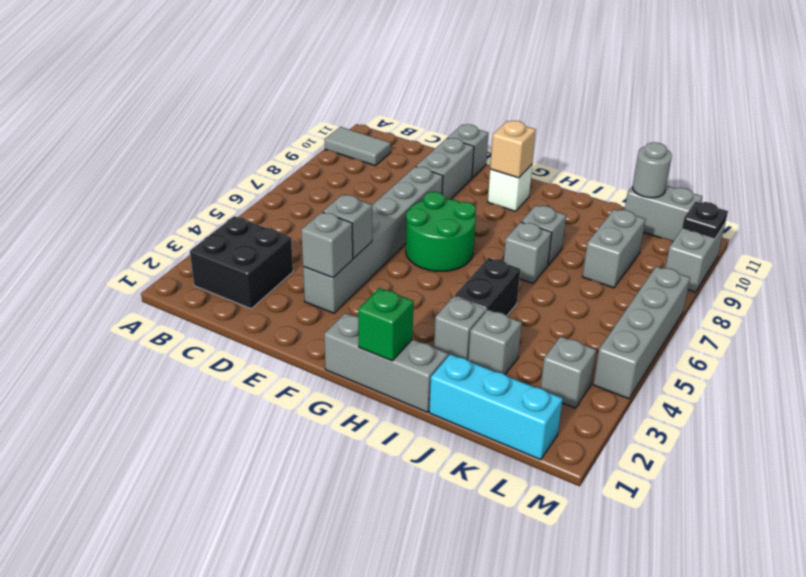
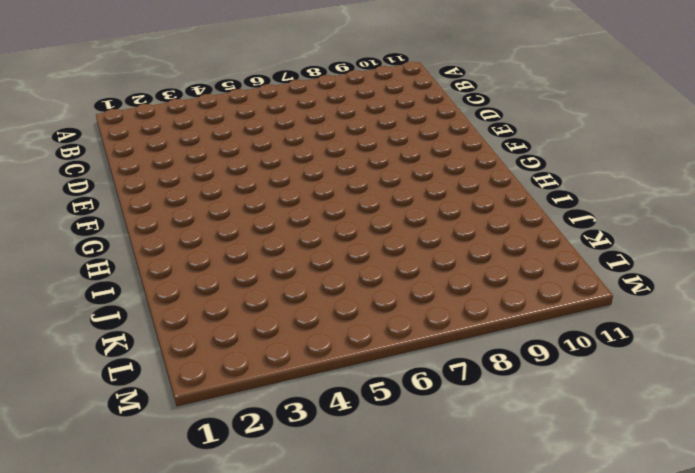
none -> grey 1x2 tile [324,127,391,166]
none -> black 2x2 brick [190,216,293,309]
none -> grey 1x6 brick [303,167,443,313]

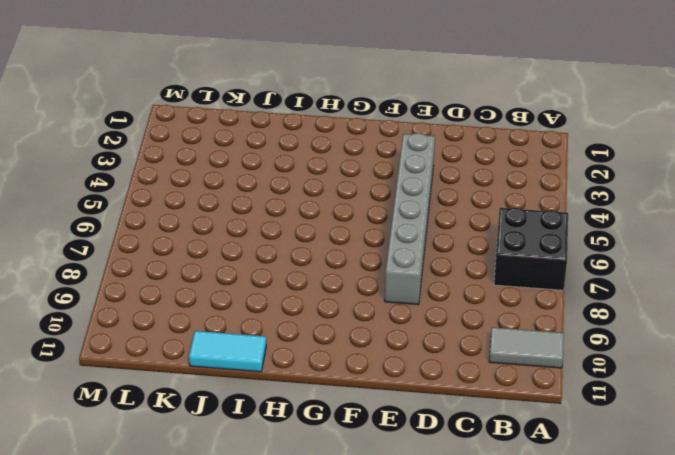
black 2x2 brick [494,207,568,290] -> black 2x2 brick moved to [190,216,293,309]
cyan 1x2 tile [189,331,266,372] -> none
none -> grey 1x2 brick [416,138,474,199]
none -> grey 1x1 brick [448,124,488,178]
none -> green 2x2 round brick [406,192,476,271]

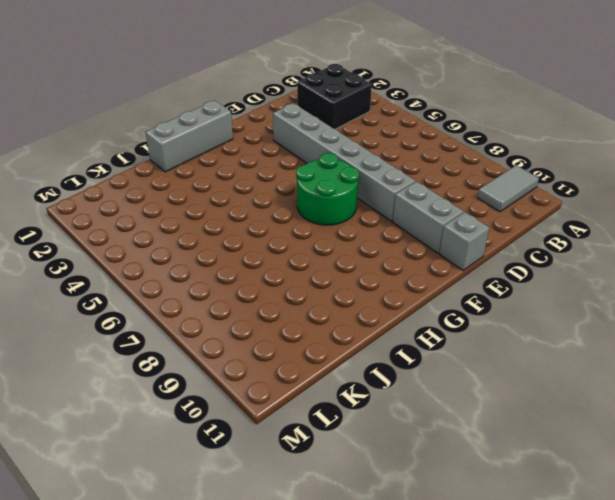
none -> white 1x1 brick [488,165,532,211]
none -> grey 1x1 brick [434,297,486,360]
none -> black 1x2 brick [454,258,520,316]

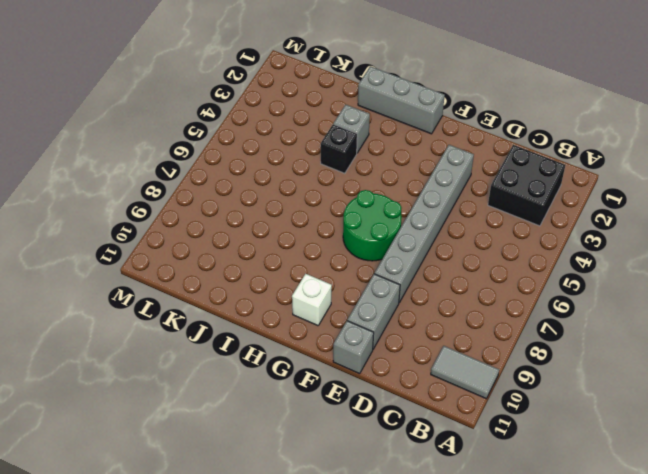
black 1x1 brick [321,124,357,173] -> black 1x2 brick [454,258,520,316]
none -> grey 1x1 brick [504,222,552,283]
none -> grey 1x1 brick [521,205,566,265]
none -> cyan 1x3 brick [429,354,563,460]

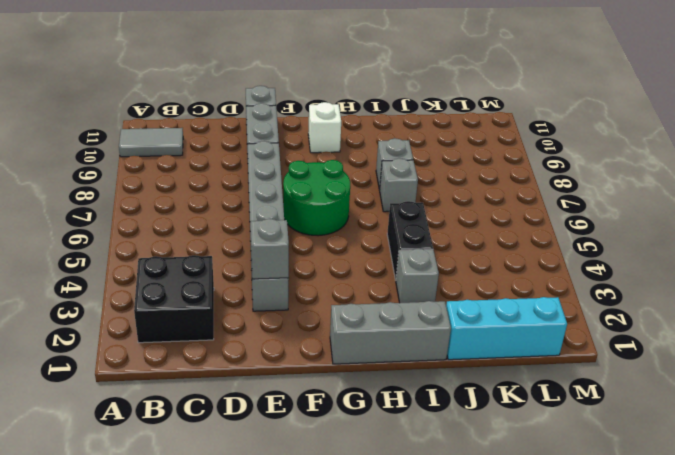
none -> grey 1x1 brick [468,310,522,374]
none -> grey 1x2 brick [583,209,645,288]
none -> grey 1x2 brick [625,186,702,241]

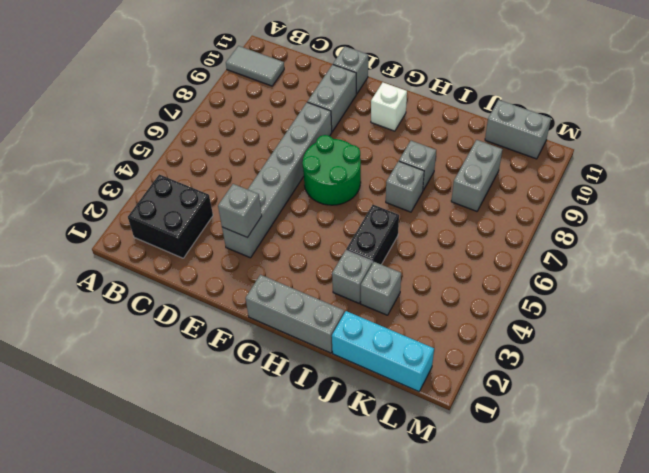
none -> grey 1x1 brick [541,336,596,408]
none -> grey 1x4 brick [593,267,690,399]
none -> grey 1x2 brick [665,224,725,292]

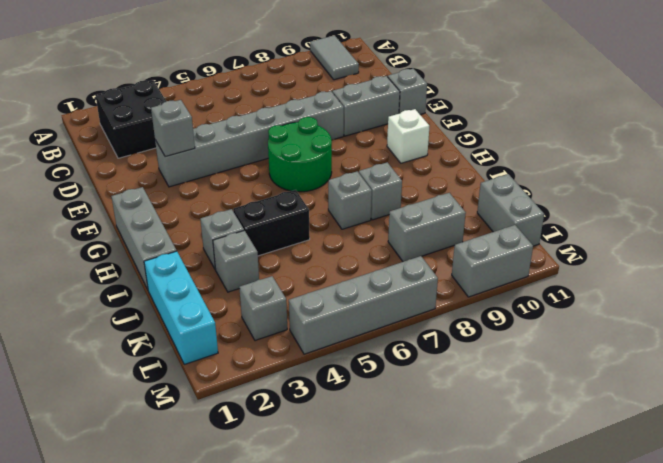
none -> grey 1x1 brick [323,195,372,258]
none -> tan 1x1 brick [490,121,536,178]
none -> green 1x1 brick [358,288,414,361]

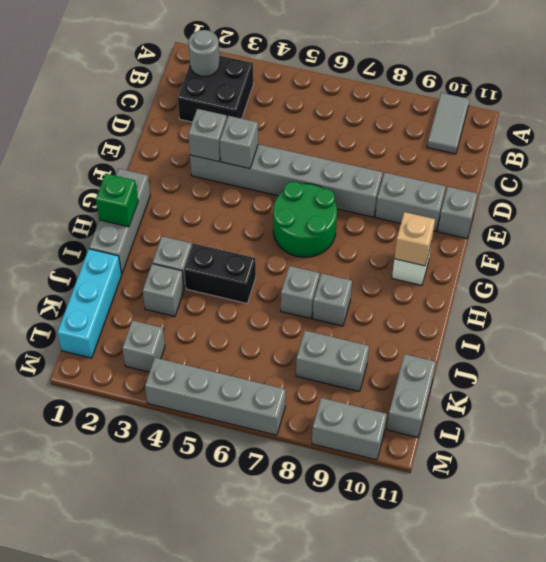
grey 1x1 round brick [188,30,220,76] -> grey 1x1 round brick moved to [633,142,672,198]
none -> black 1x1 plate [682,201,728,239]

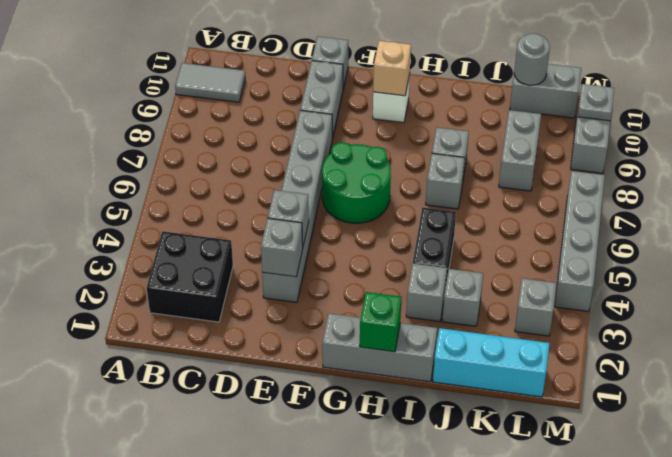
grey 1x1 plate [578,84,614,121] -> black 1x1 plate [682,201,728,239]

